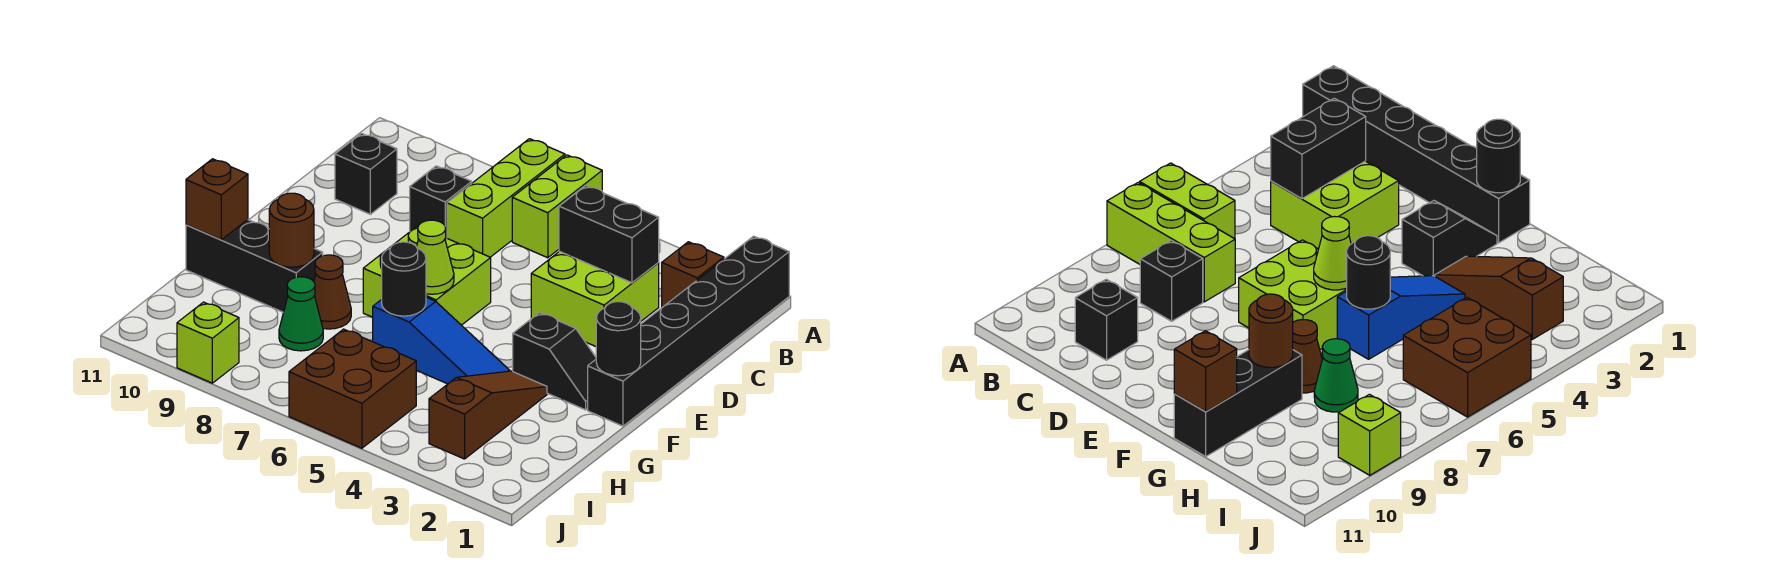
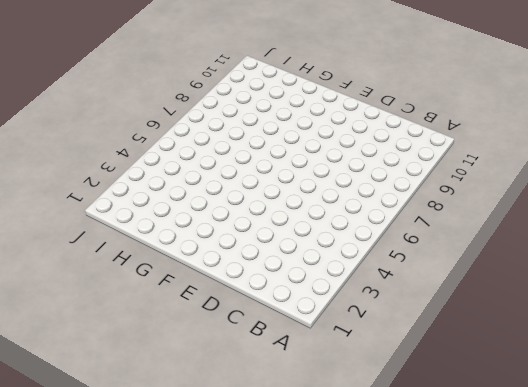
none -> black 1x6 brick [588,236,789,426]
none -> lime 1x2 brick [512,155,602,258]
none -> lime 1x3 brick [447,139,565,257]

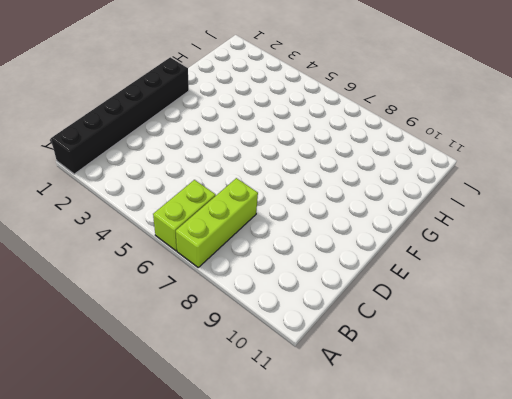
none -> brown 1x1 brick [662,242,724,307]
none -> lime 2x2 brick [531,251,659,346]
none -> black 1x1 brick [410,166,472,238]

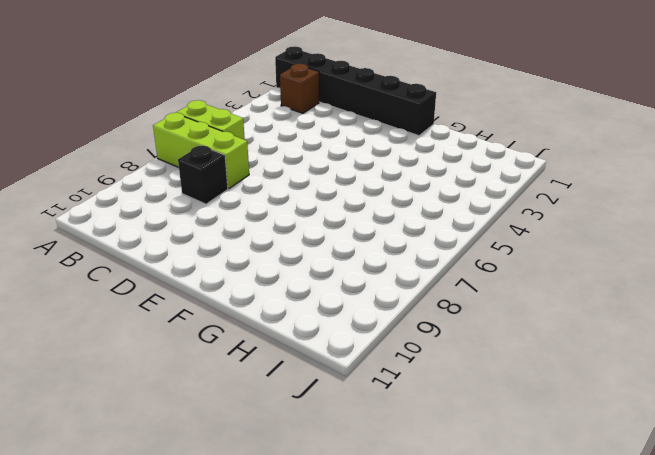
none -> lime 2x2 brick [531,251,659,346]
none -> black 1x1 brick [335,133,397,214]
none -> lime 2x2 brick [363,226,491,325]

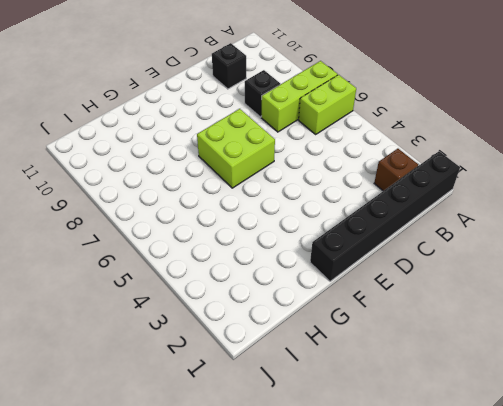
none -> lime 2x2 brick [531,251,659,346]
none -> black 1x2 slope [513,313,596,410]
none -> brown 1x3 slope [429,371,547,459]

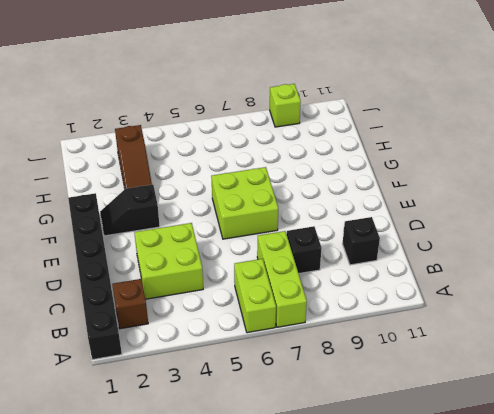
none -> blue 1x3 slope [373,297,510,384]
none -> brown 1x1 cone [314,255,351,329]
none -> black 1x3 brick [186,220,323,312]

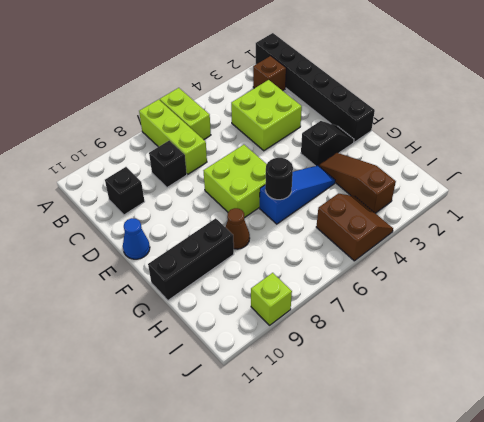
blue 1x1 cone [123,218,150,259] -> none
brown 2x2 slope [316,194,393,261] -> brown 2x2 brick [289,329,416,448]
none -> green 1x1 cone [279,277,323,351]
none -> black 1x2 brick [559,186,659,283]
none -> black 1x1 round brick [596,302,641,376]

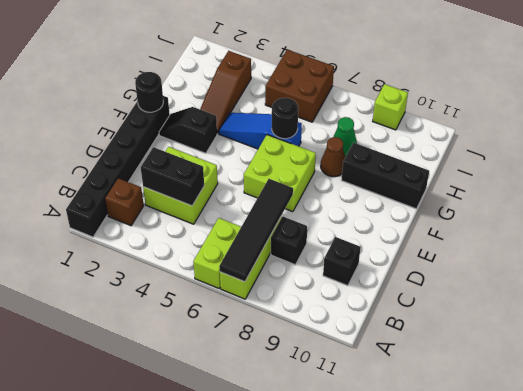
black 1x4 tile [219,179,293,282] -> none
none -> lime 1x1 cone [416,220,454,294]
none -> brown 1x1 round brick [269,193,314,267]
none -> brown 1x1 brick [186,159,248,240]

